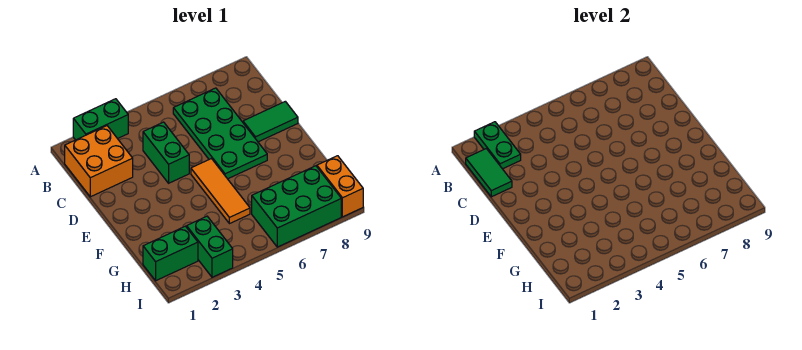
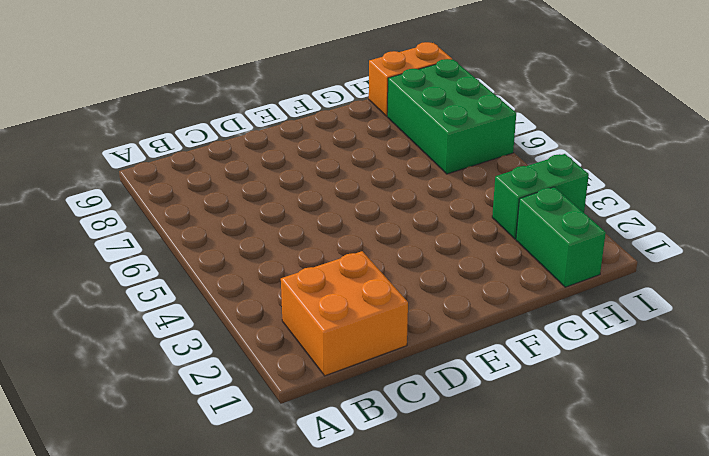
none -> green 1x2 brick [73,99,128,140]
none -> green 2x4 plate [173,88,267,179]
none -> green 1x2 brick [143,122,189,183]

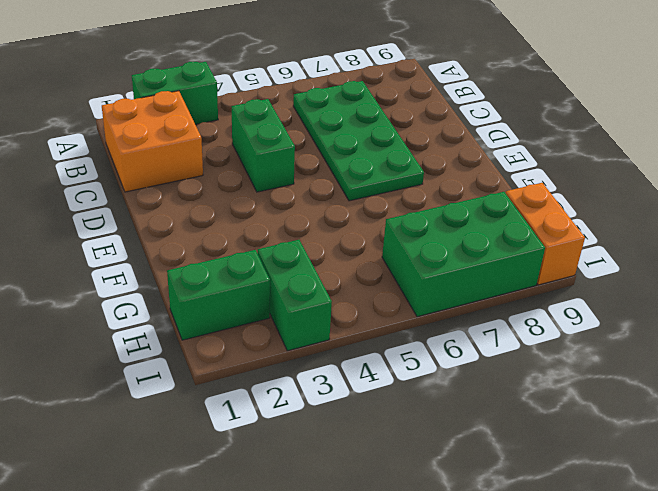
none -> green 1x2 tile [243,101,298,142]
none -> orange 1x3 tile [191,159,250,224]
none -> green 1x2 plate [474,122,521,169]

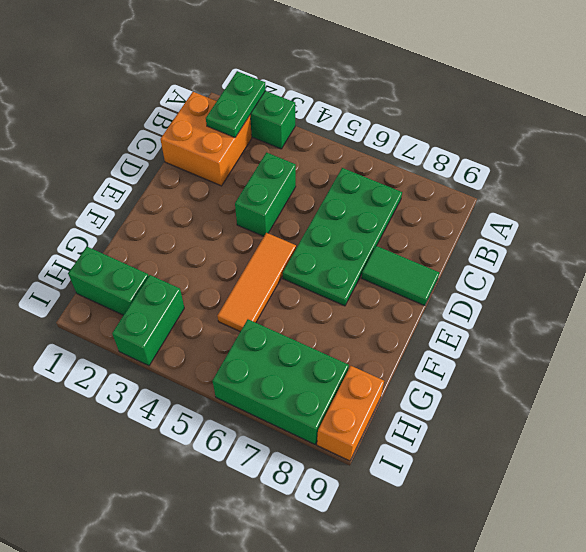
none -> green 1x2 tile [466,149,512,197]

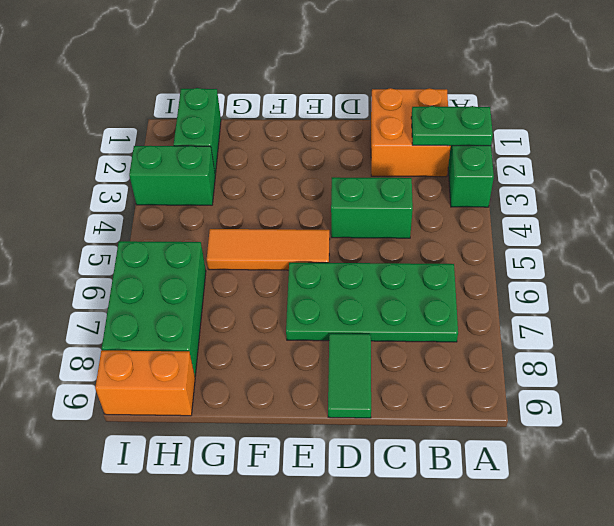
none -> green 1x2 tile [466,149,512,197]

